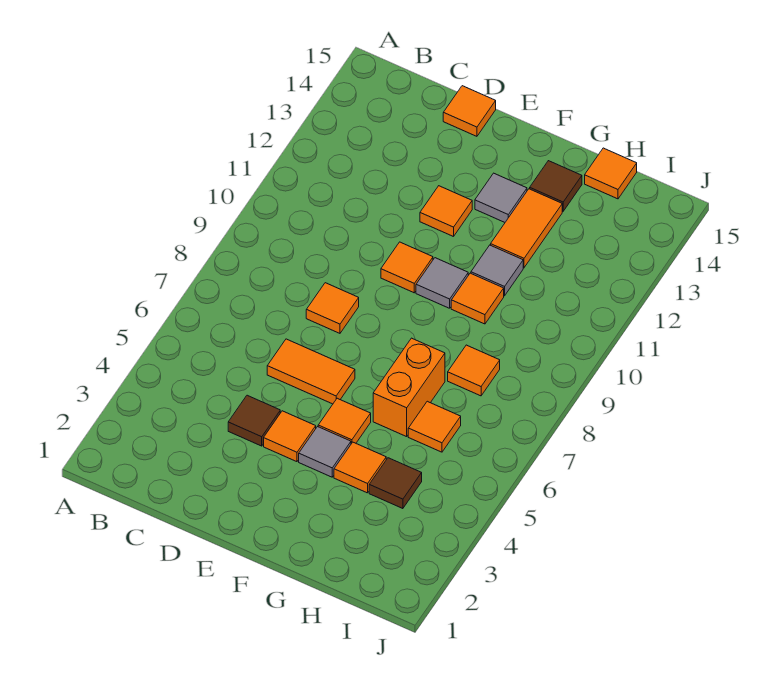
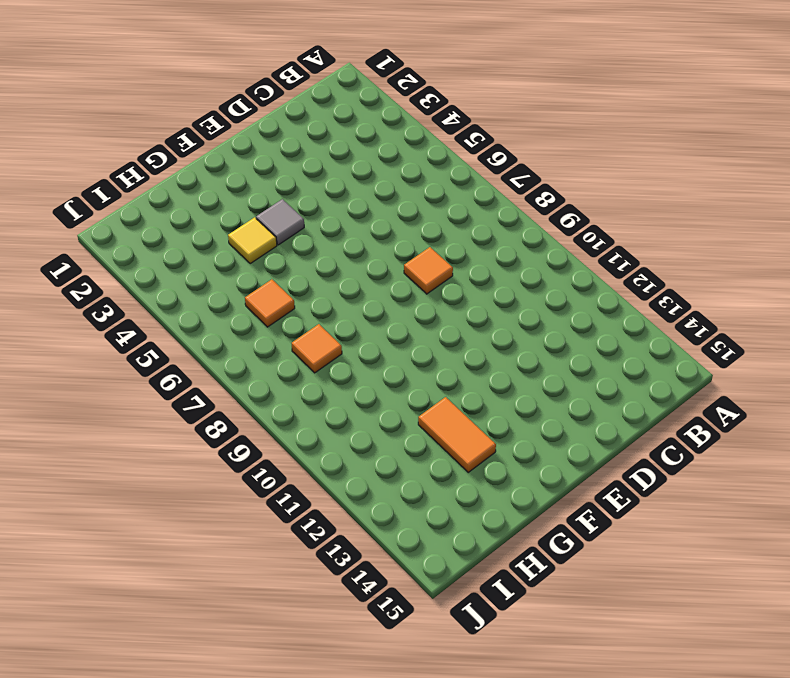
yellow 1x1 tile [228,217,277,264] -> orange 1x1 tile [334,442,386,493]
none -> brown 1x1 tile [228,395,280,446]
none -> orange 1x2 tile [267,339,355,404]
none -> orange 1x1 tile [443,86,496,136]

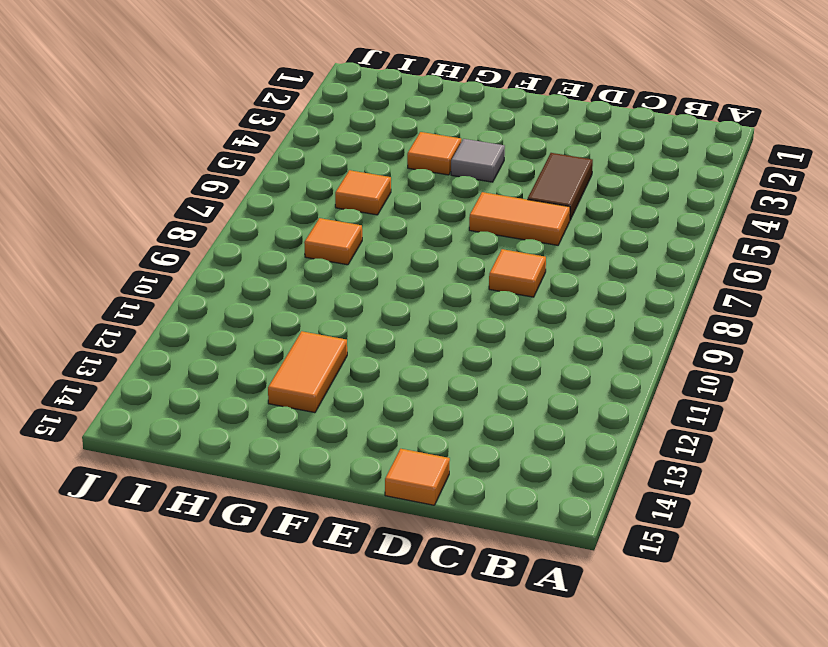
brown 1x2 tile [527,153,593,220] -> brown 1x1 tile [228,395,280,446]
none -> orange 1x1 tile [264,411,316,462]
none -> orange 1x1 tile [381,242,433,293]
none -> orange 1x1 tile [420,186,472,237]

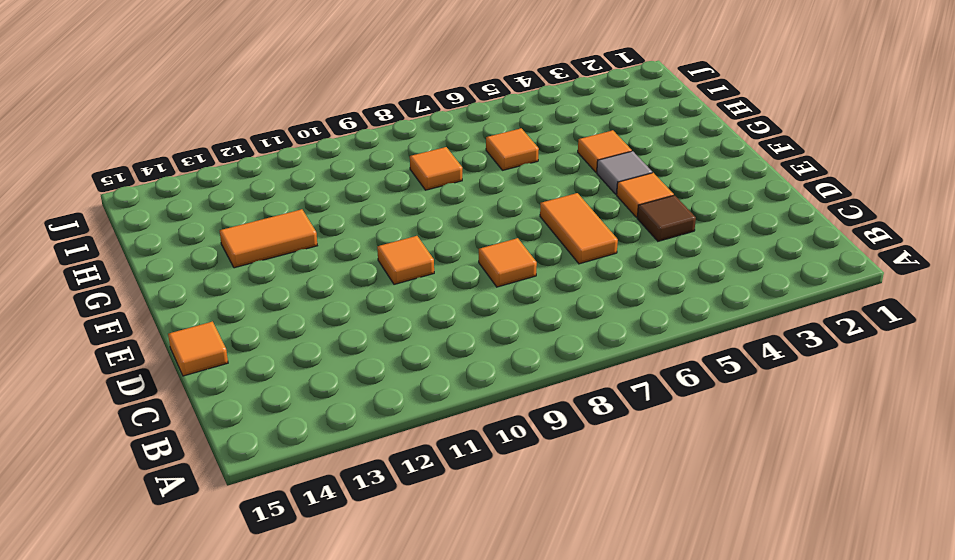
none -> orange 1x1 tile [420,186,472,237]
none -> orange 1x1 tile [318,398,371,444]
none -> grey 1x1 tile [416,258,468,308]

